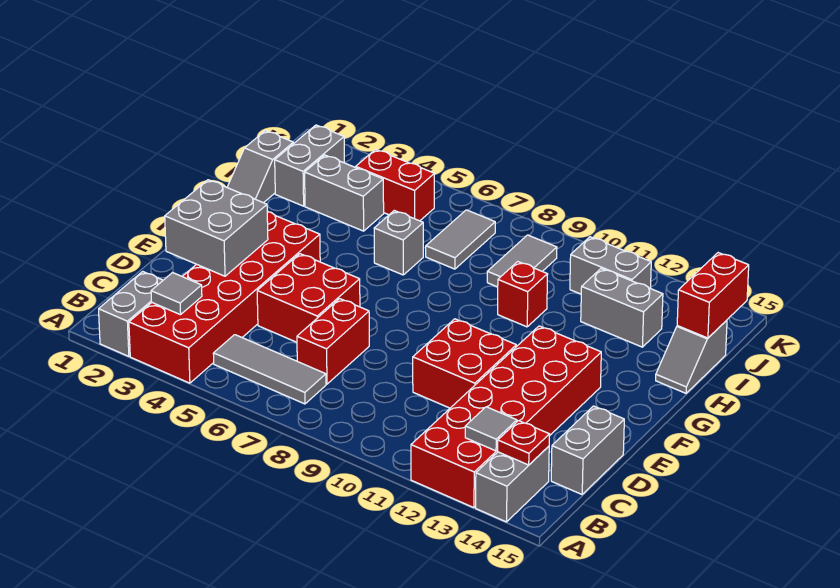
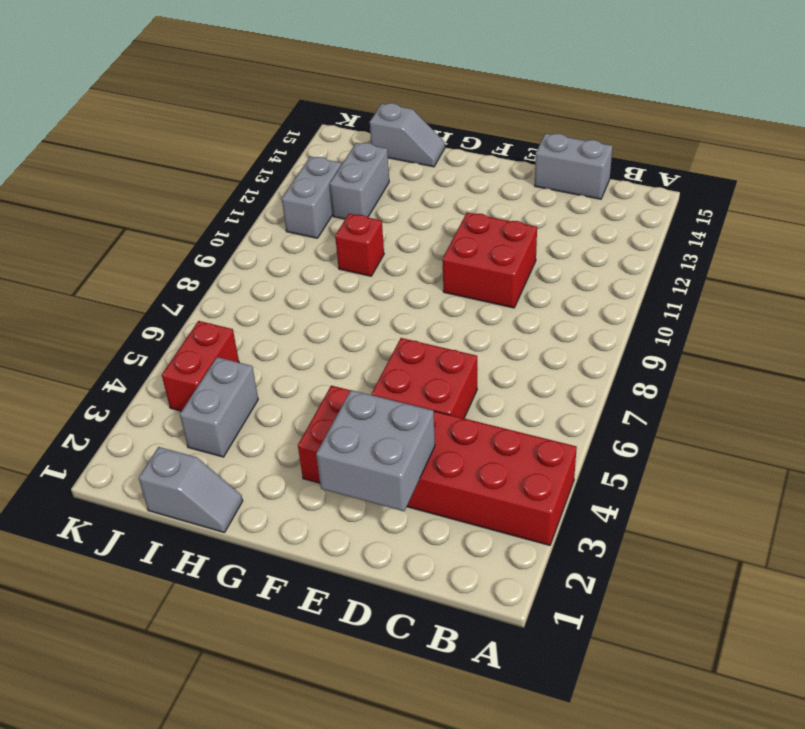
none -> grey 1x2 brick [99,272,163,356]
none -> red 2x6 brick [411,326,601,508]
none -> grey 1x2 brick [476,446,549,522]

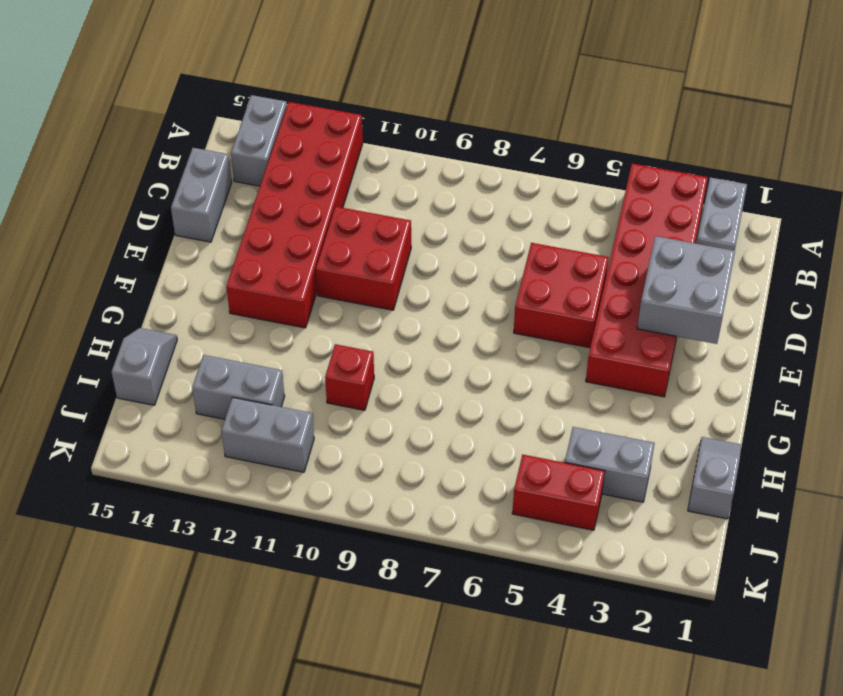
none -> grey 1x3 tile [213,335,326,404]
none -> red 1x2 brick [297,299,369,384]
none -> grey 1x1 brick [374,211,423,275]

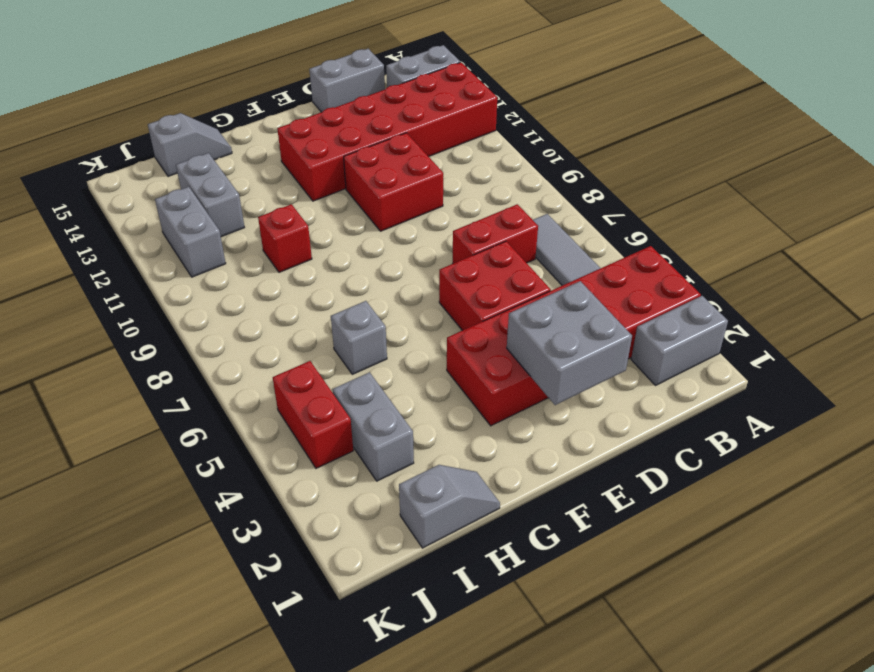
none -> grey 1x2 brick [275,125,344,206]
none -> grey 1x2 tile [426,210,495,269]
none -> grey 1x2 tile [487,235,557,287]

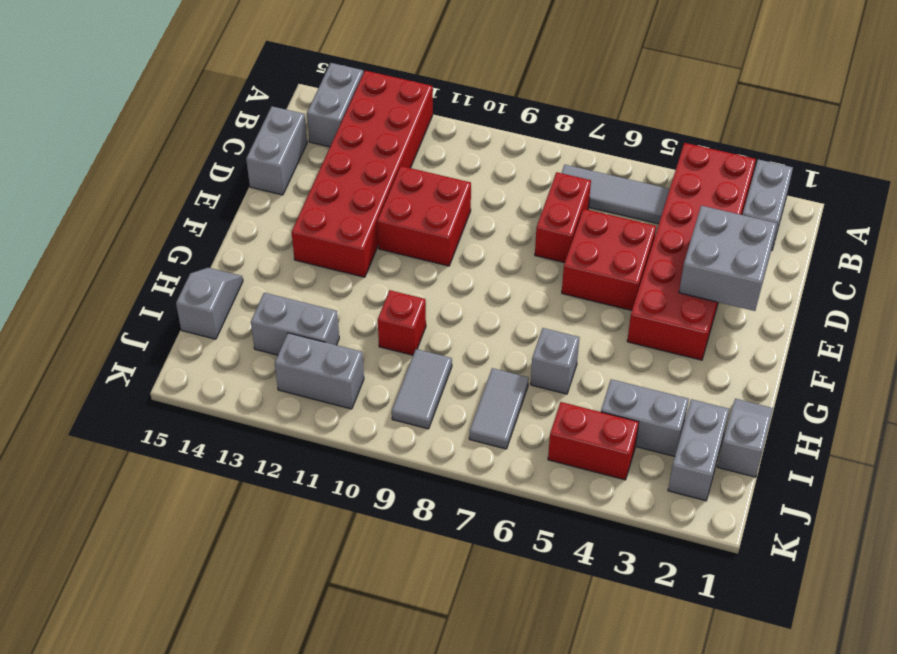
none -> grey 1x1 tile [151,272,202,315]
none -> grey 1x1 tile [465,407,517,451]
none -> red 1x1 plate [498,421,550,465]

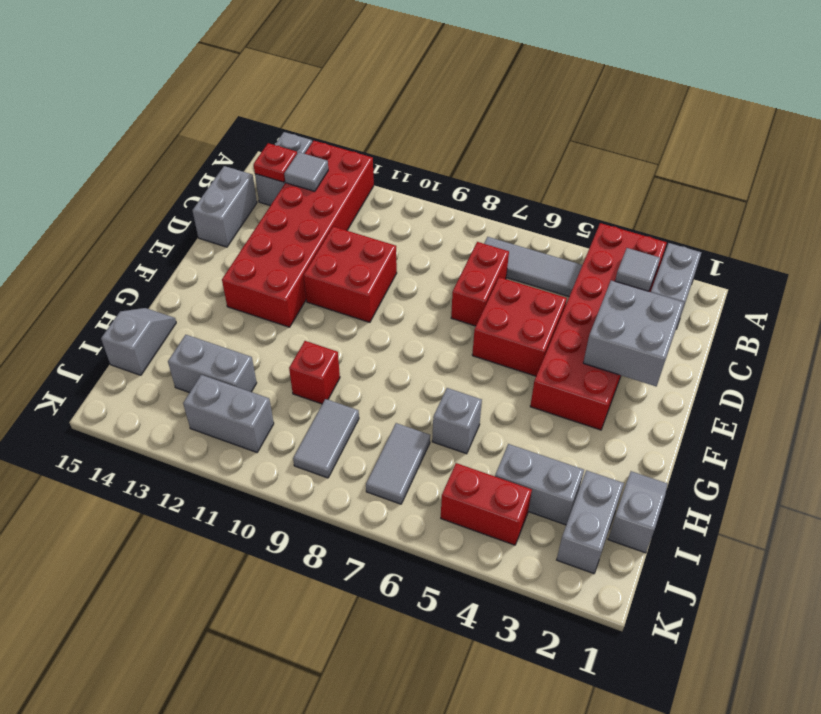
none -> red 1x2 brick [677,253,749,338]

